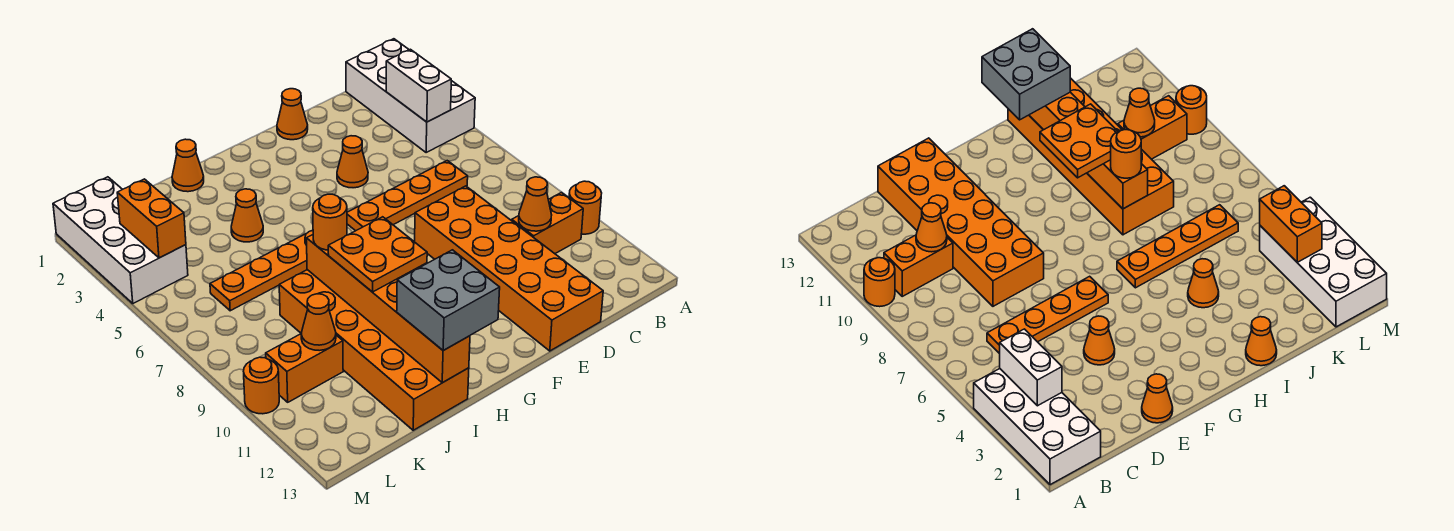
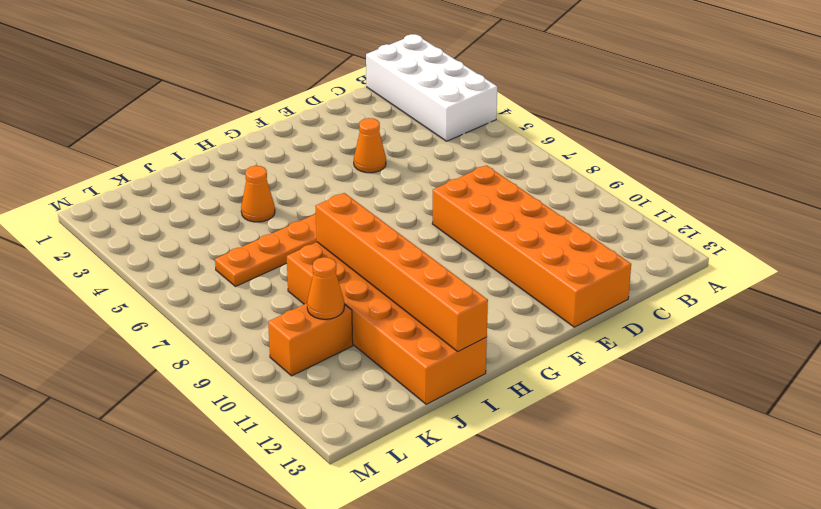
none -> orange 1x1 round brick [569,181,602,234]
none -> orange 1x2 brick [512,192,583,254]
none -> orange 1x4 plate [347,161,468,231]

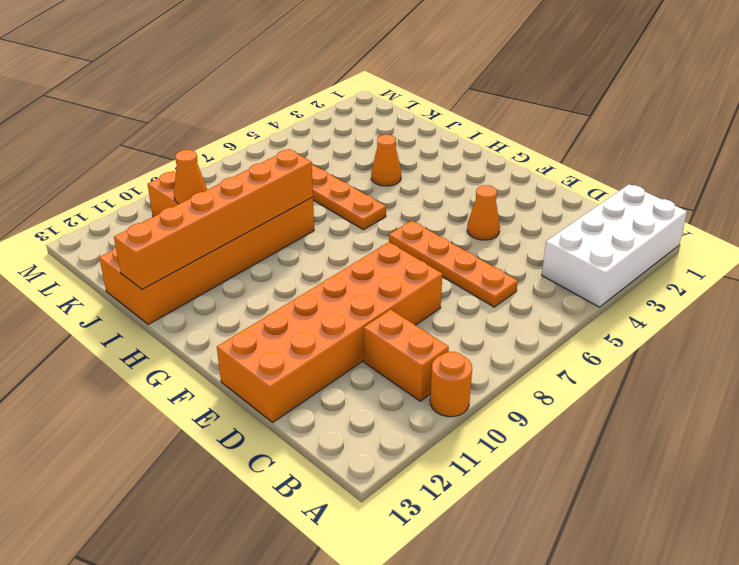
none -> orange 1x1 cone [277,89,308,140]
none -> orange 1x1 cone [172,139,204,192]
none -> white 2x4 brick [53,177,188,303]

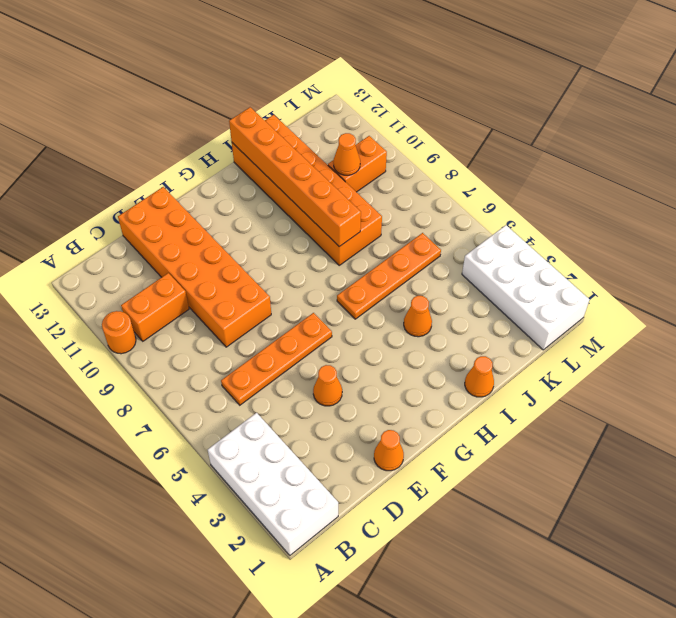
none -> orange 1x1 round brick [243,357,279,414]
none -> white 1x2 brick [386,49,451,122]
none -> orange 1x1 cone [519,177,552,231]

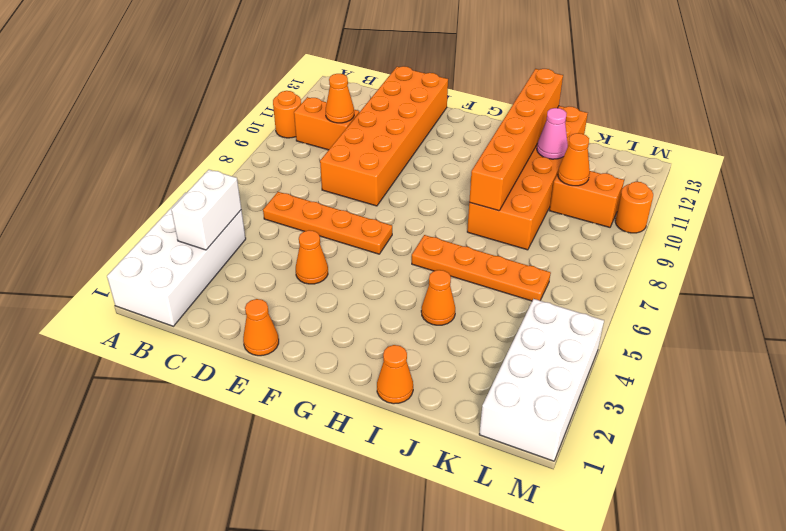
pink 1x1 cone [537,108,568,159] -> none
none -> orange 1x2 brick [117,179,186,258]
none -> orange 2x2 plate [328,217,427,292]
none -> grey 2x2 brick [397,250,500,350]

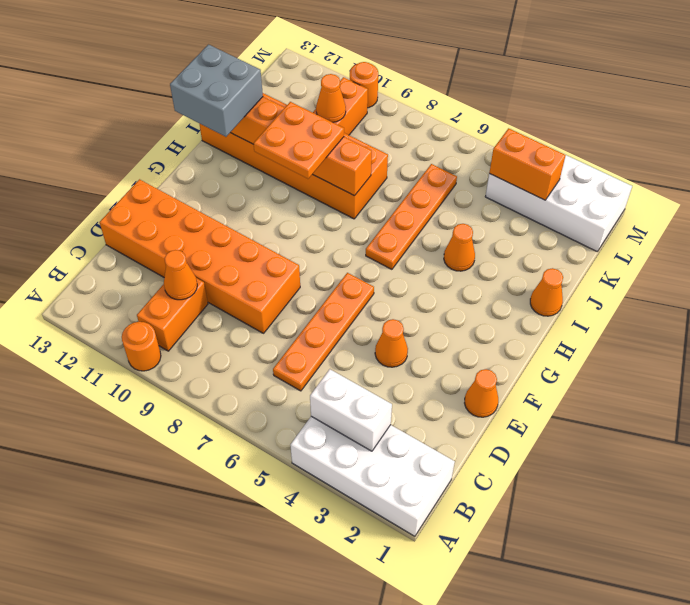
none -> orange 1x1 round brick [313,194,347,250]

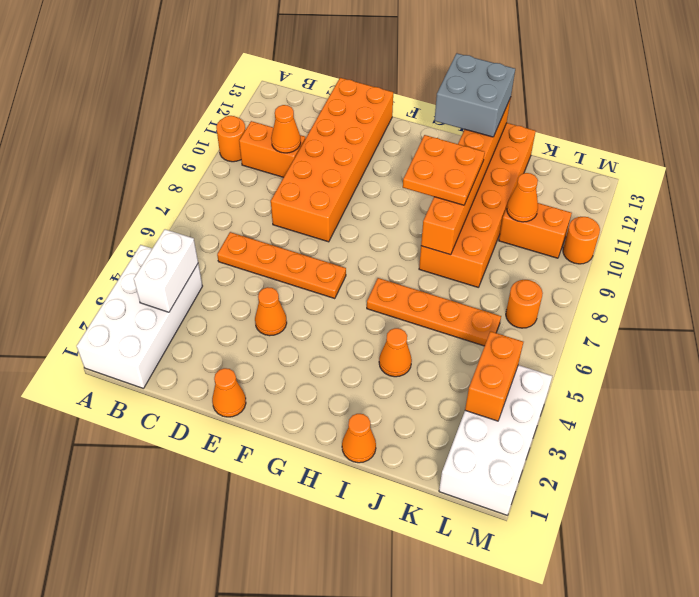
orange 1x1 round brick [506,280,543,328] -> orange 1x1 round brick moved to [313,194,347,250]

